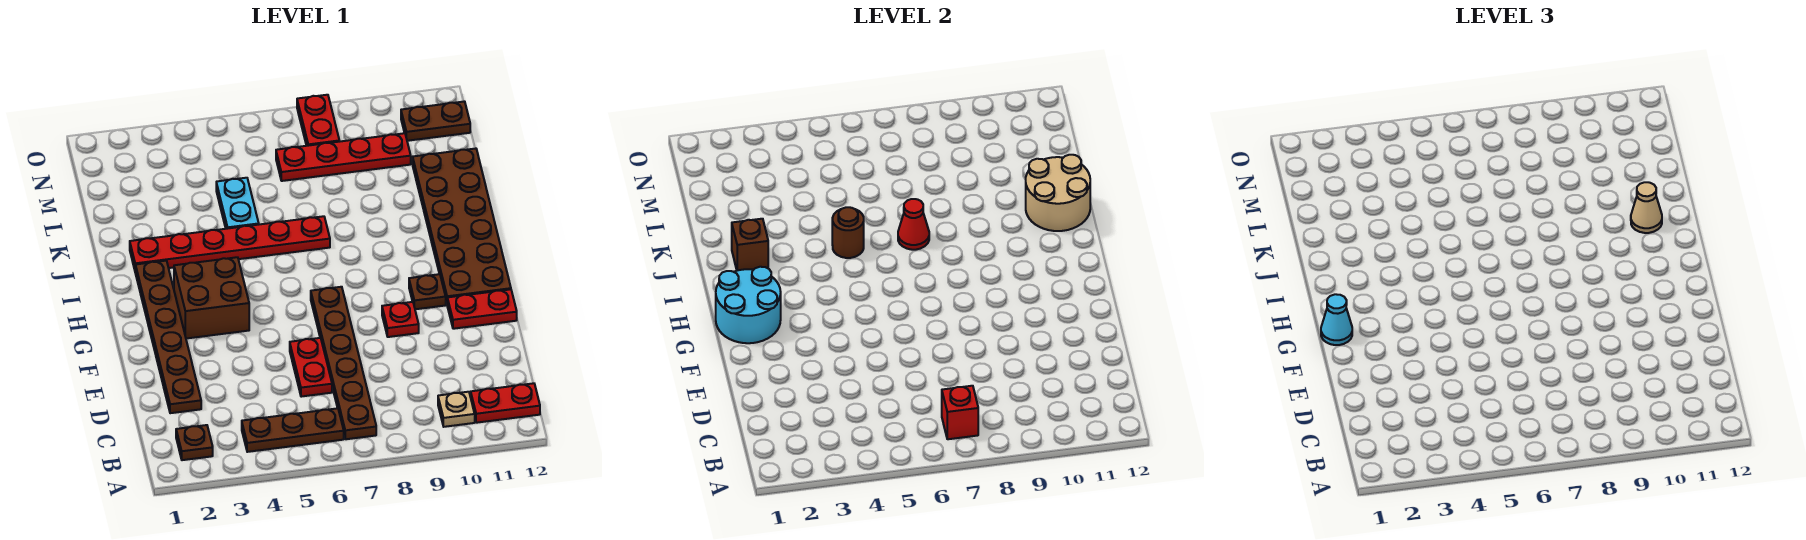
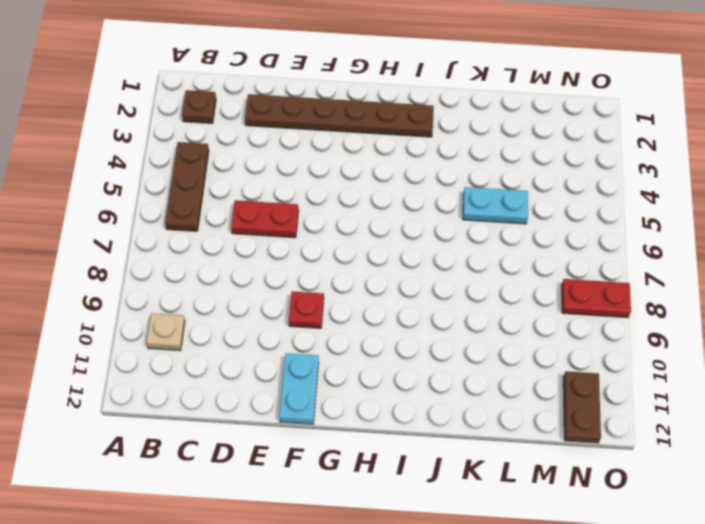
cyan 1x2 plate [279,353,319,424] -> red 1x2 plate [447,289,517,329]
none -> brown 1x6 plate [311,287,376,439]
none -> red 1x2 plate [471,383,540,423]
none -> brown 2x2 brick [174,257,249,339]

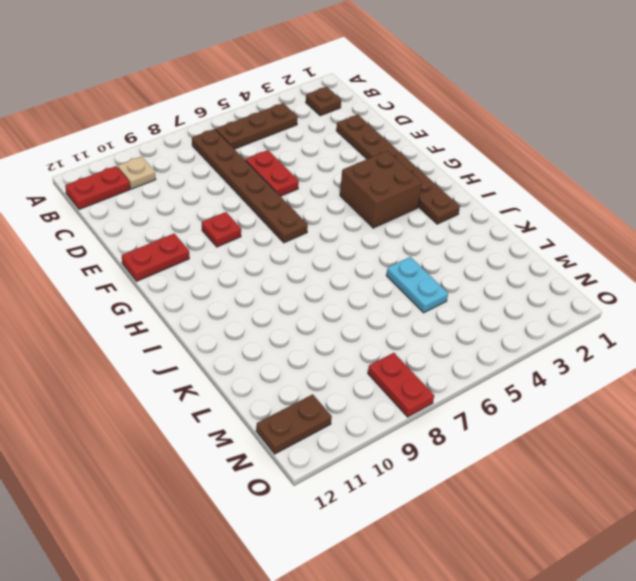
none -> brown 1x1 plate [409,274,446,309]
none -> brown 2x6 plate [413,149,511,303]
none -> red 1x6 plate [130,216,330,270]

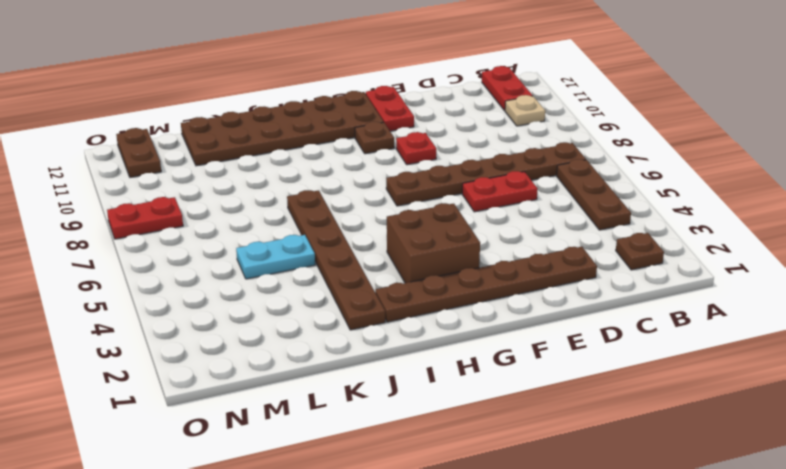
brown 1x6 plate [287,190,385,330] -> red 1x6 plate [130,216,330,270]
none -> red 1x4 plate [276,133,411,181]
none -> red 1x1 brick [942,386,978,439]
none -> cyan 2x2 round brick [716,267,781,343]

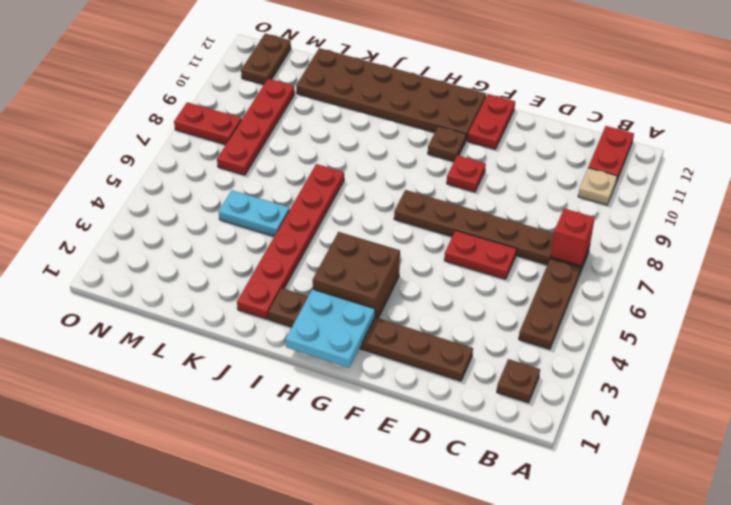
cyan 2x2 plate [285,289,375,368] -> cyan 2x2 round brick [716,267,781,343]
none -> brown 1x1 brick [732,219,768,270]
none -> brown 1x1 round brick [832,207,864,258]
none -> red 1x1 cone [898,199,929,250]

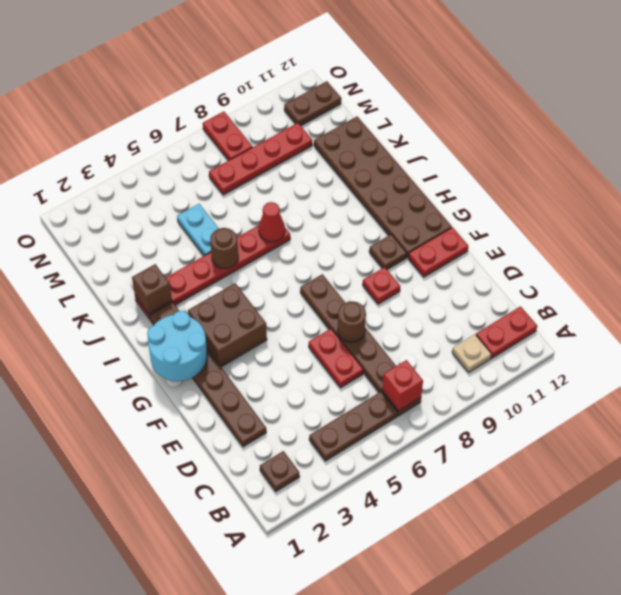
brown 1x1 round brick [338,301,366,342] -> none
none -> tan 2x2 round brick [1026,155,1090,231]
none -> cyan 1x1 cone [1321,294,1352,345]
none -> tan 1x1 cone [1631,182,1662,233]

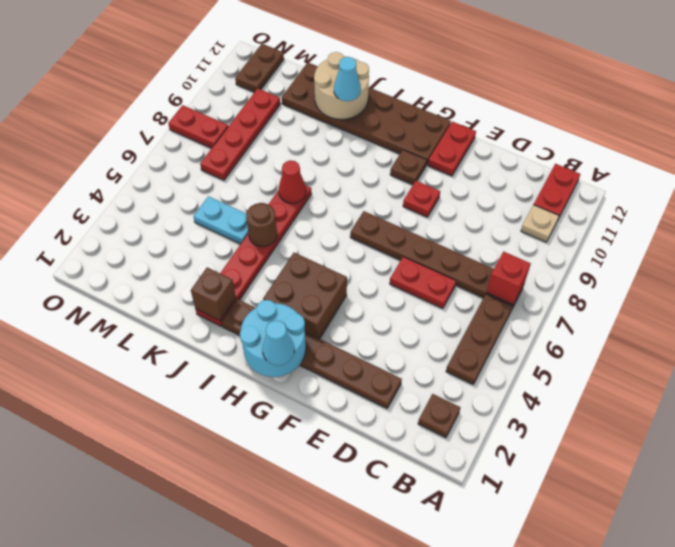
cyan 1x1 cone [334,57,361,101] -> tan 1x1 cone [1631,182,1662,233]

